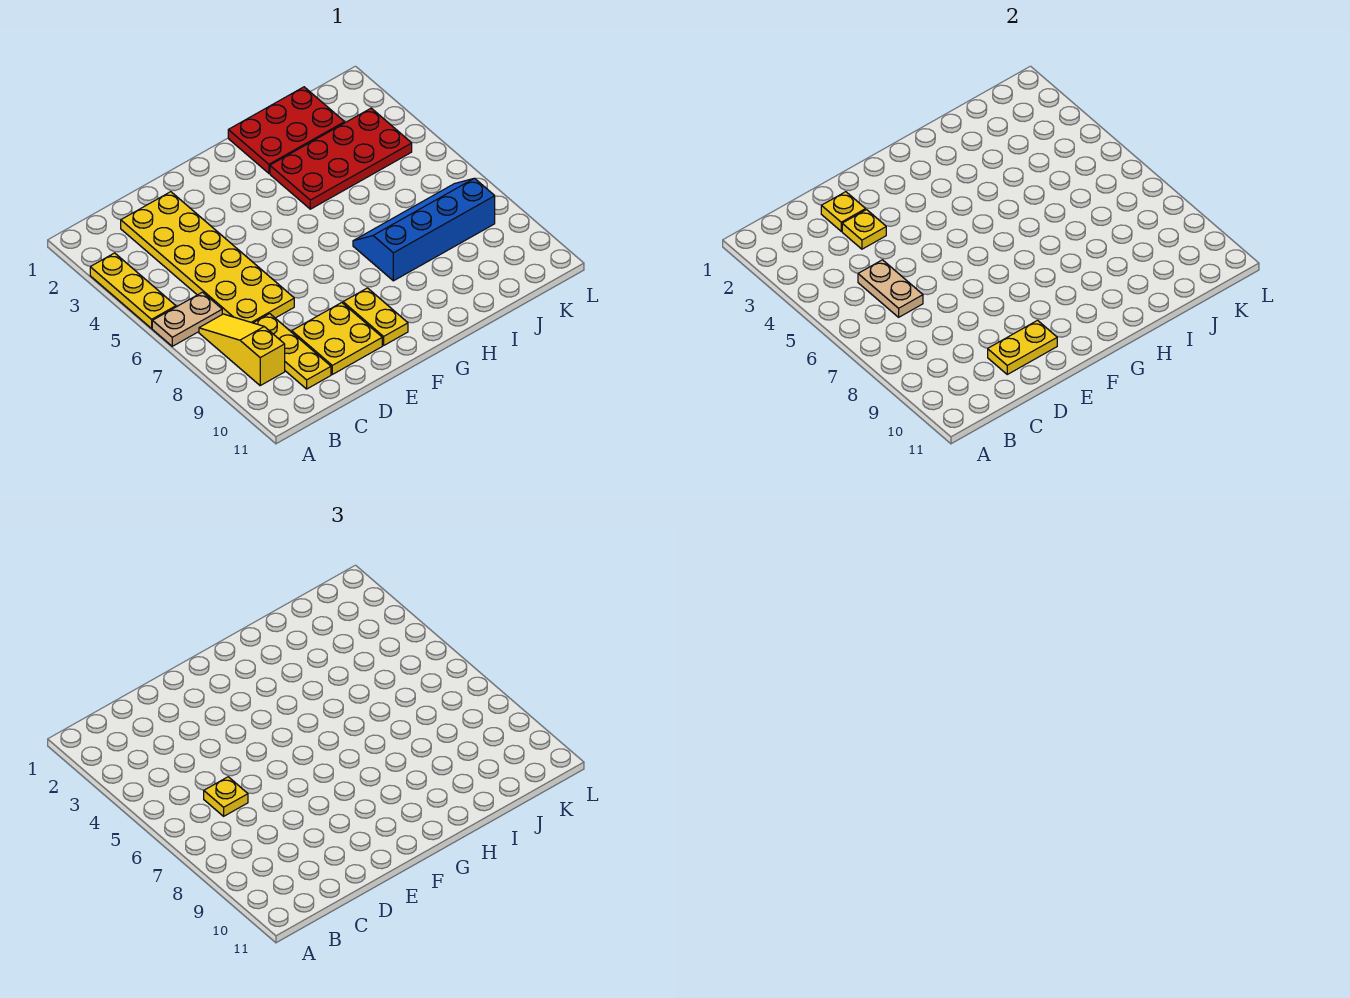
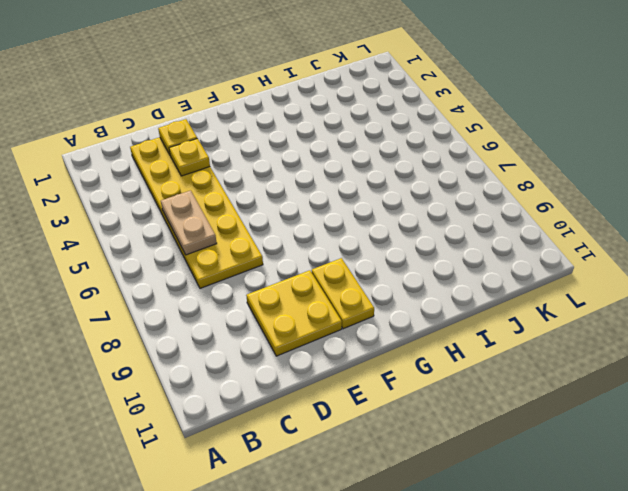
none -> yellow 1x3 plate [90,253,176,328]
none -> tan 1x2 plate [152,292,222,346]
none -> yellow 1x3 slope [199,314,285,385]

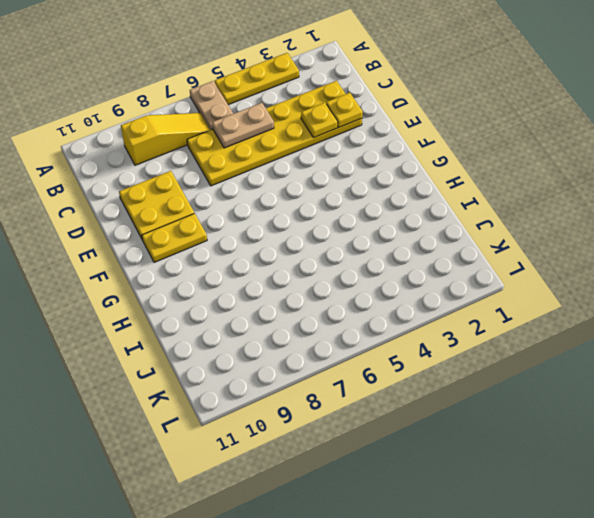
none -> yellow 1x3 plate [254,314,331,389]
none -> red 2x3 plate [228,87,345,173]
none -> red 2x4 plate [270,108,412,209]

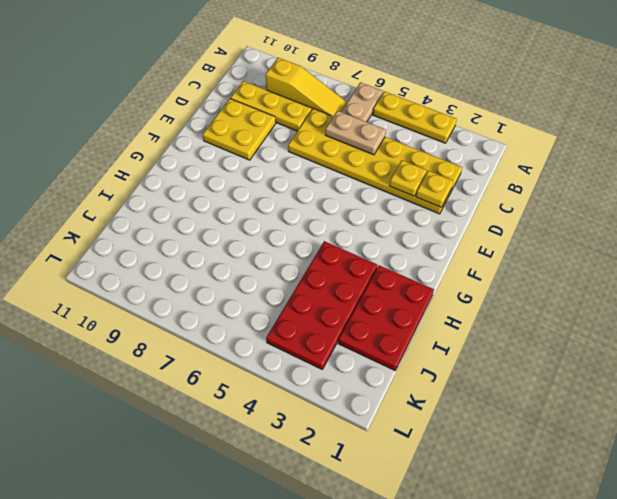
none -> yellow 1x2 plate [343,288,408,345]
none -> blue 2x4 slope [353,178,495,281]
none -> yellow 1x2 plate [988,320,1057,374]

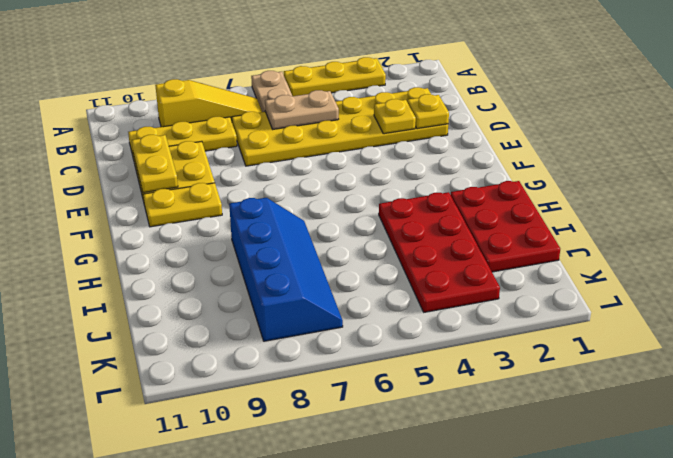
none -> yellow 1x1 plate [204,777,248,816]

